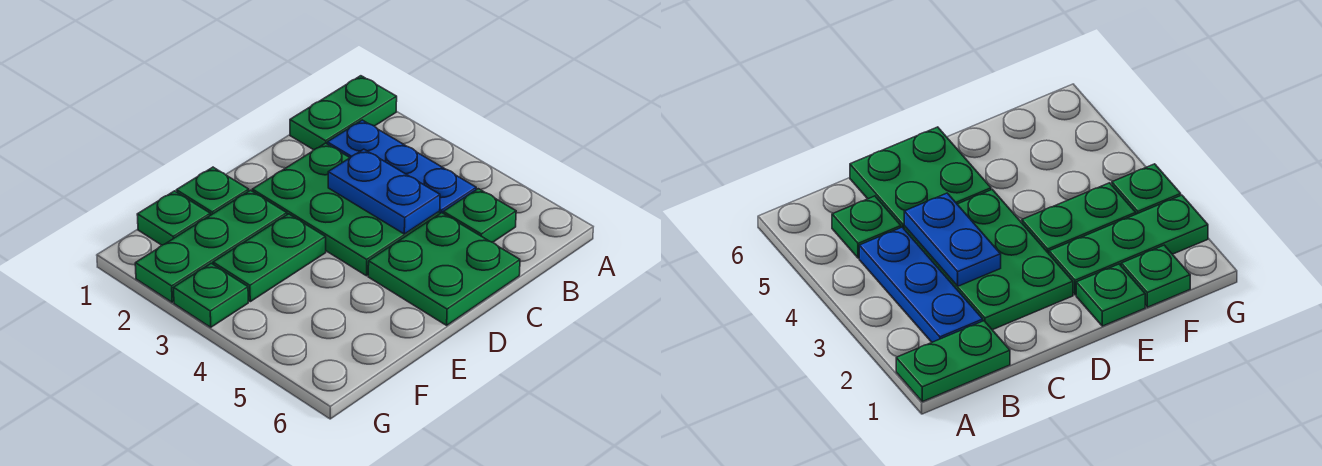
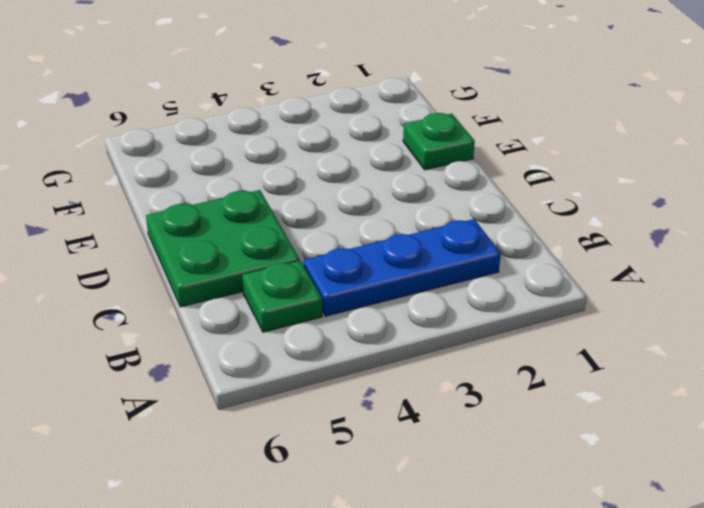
none -> green 1x2 plate [290,76,397,150]
none -> green 2x3 plate [252,143,440,276]

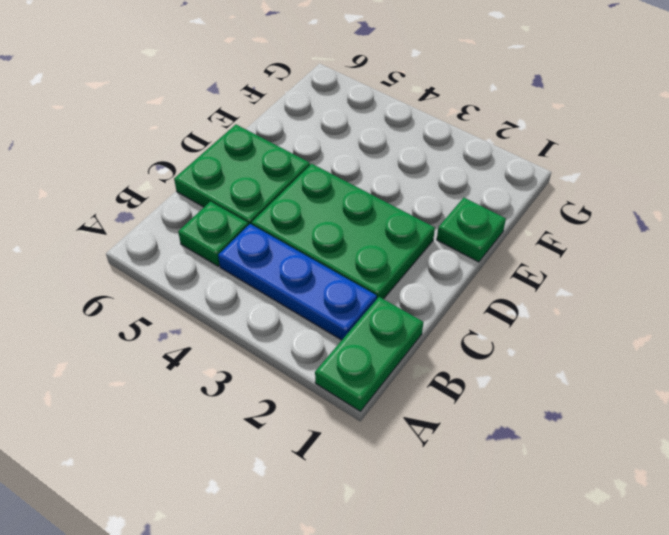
none -> green 1x3 plate [135,190,287,302]
none -> green 1x2 plate [213,214,326,302]

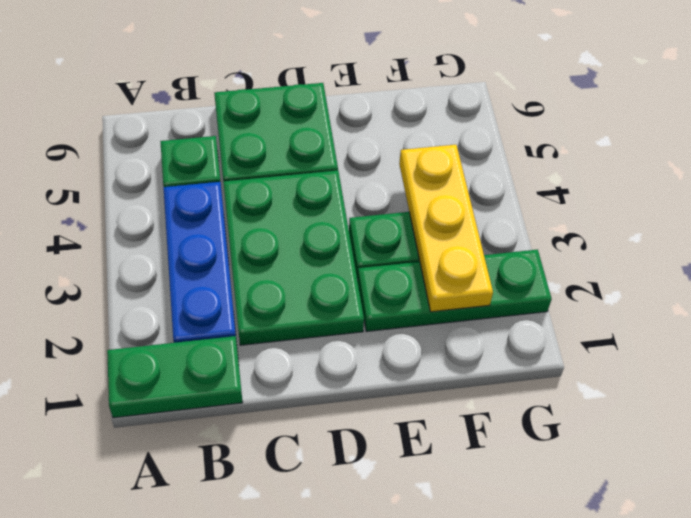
yellow 1x3 plate [399,145,493,312] -> none
none -> green 1x1 plate [176,167,249,215]
none -> green 1x1 plate [137,191,210,245]

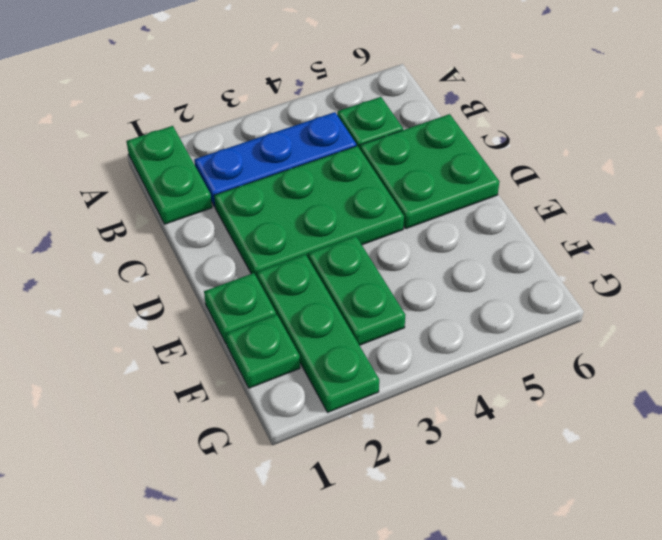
none -> green 1x1 plate [174,263,248,327]
none -> blue 1x2 plate [328,149,440,234]

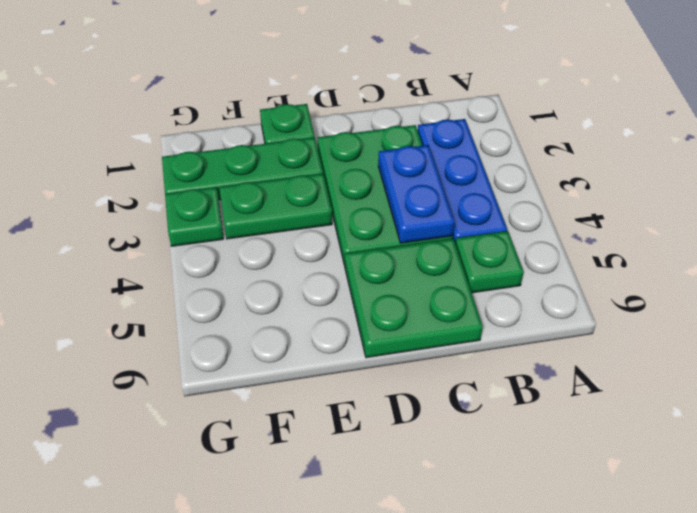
none -> green 1x2 plate [290,76,397,150]
none -> green 1x1 plate [137,191,210,245]

